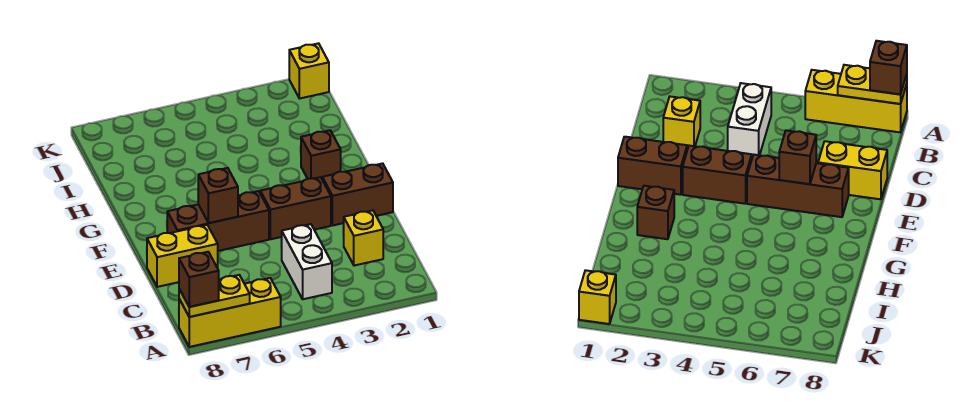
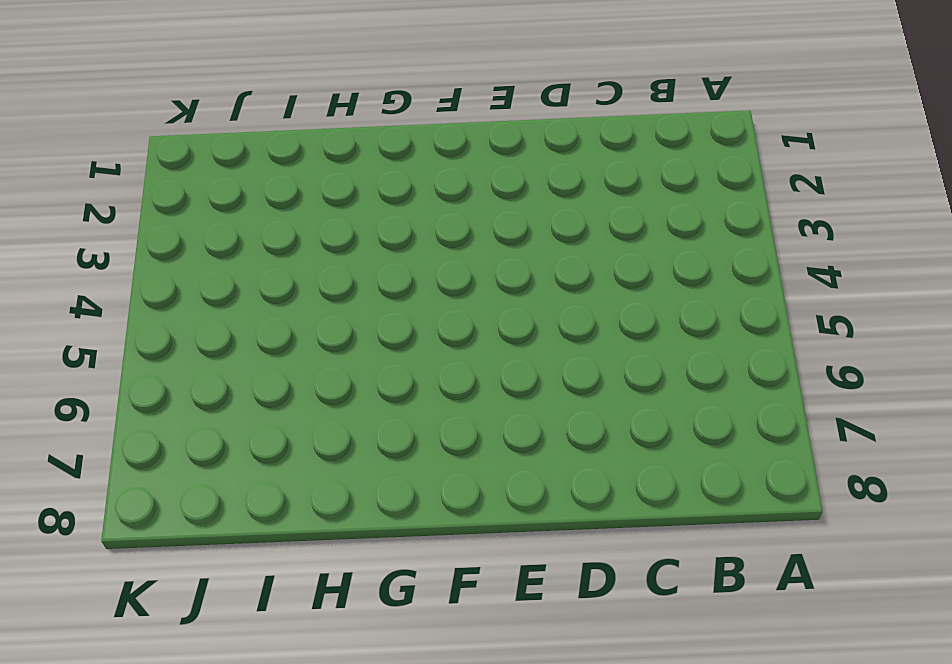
none -> yellow 1x3 brick [179,278,281,347]
none -> white 1x2 brick [281,224,332,299]
none -> yellow 1x1 brick [343,210,383,266]

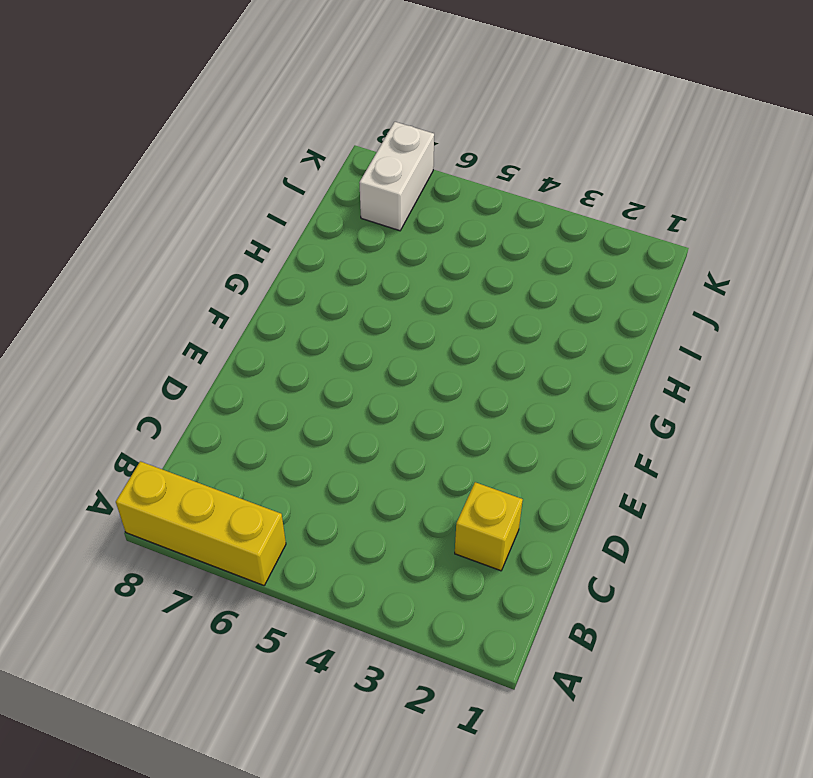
white 1x2 brick [359,122,434,231] -> white 1x2 brick moved to [281,224,332,299]
none -> yellow 1x2 brick [147,225,218,287]
none -> brown 1x2 brick [322,163,393,225]
none -> brown 1x2 brick [260,177,331,239]

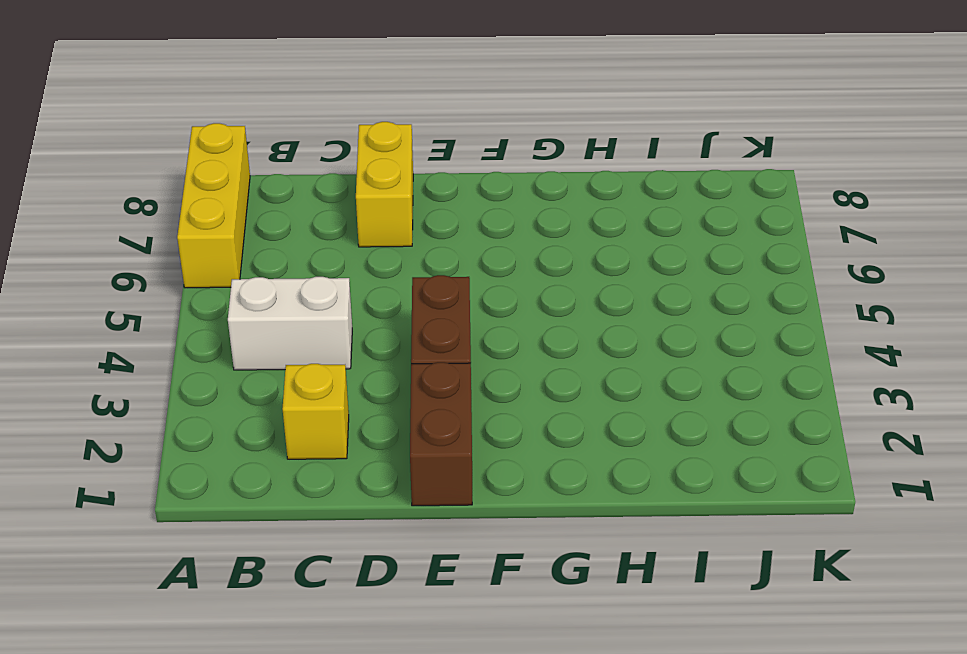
none -> brown 1x3 brick [167,191,269,251]
none -> brown 1x1 brick [301,130,341,179]
none -> yellow 1x1 brick [289,43,329,99]

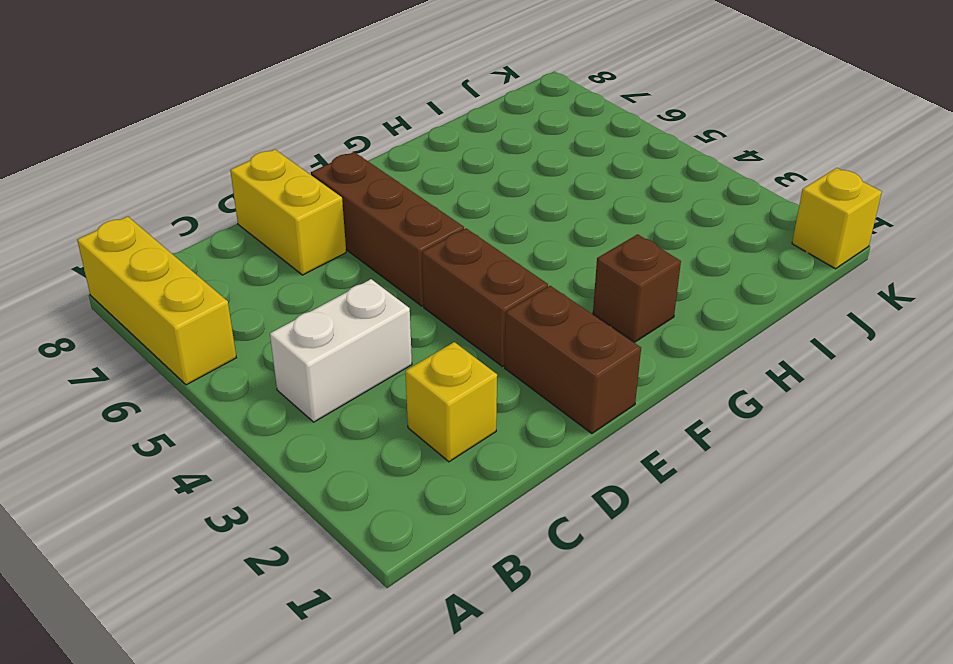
none -> yellow 1x2 plate [179,275,250,317]
none -> brown 1x1 brick [198,168,238,223]
none -> brown 1x1 brick [179,252,219,307]

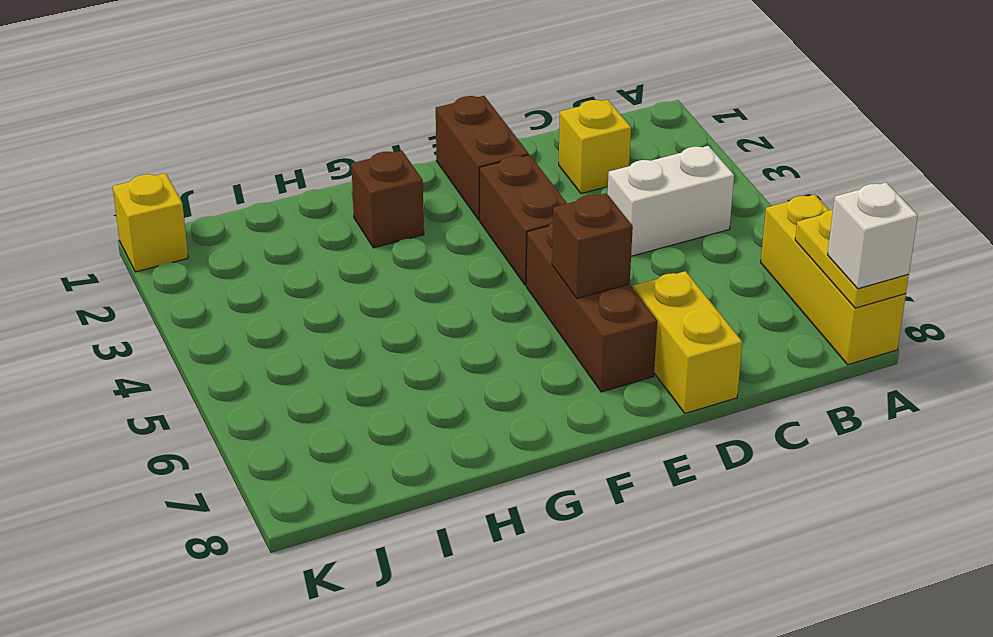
white 1x1 brick [828,182,918,289] -> brown 1x1 brick [179,252,219,307]

